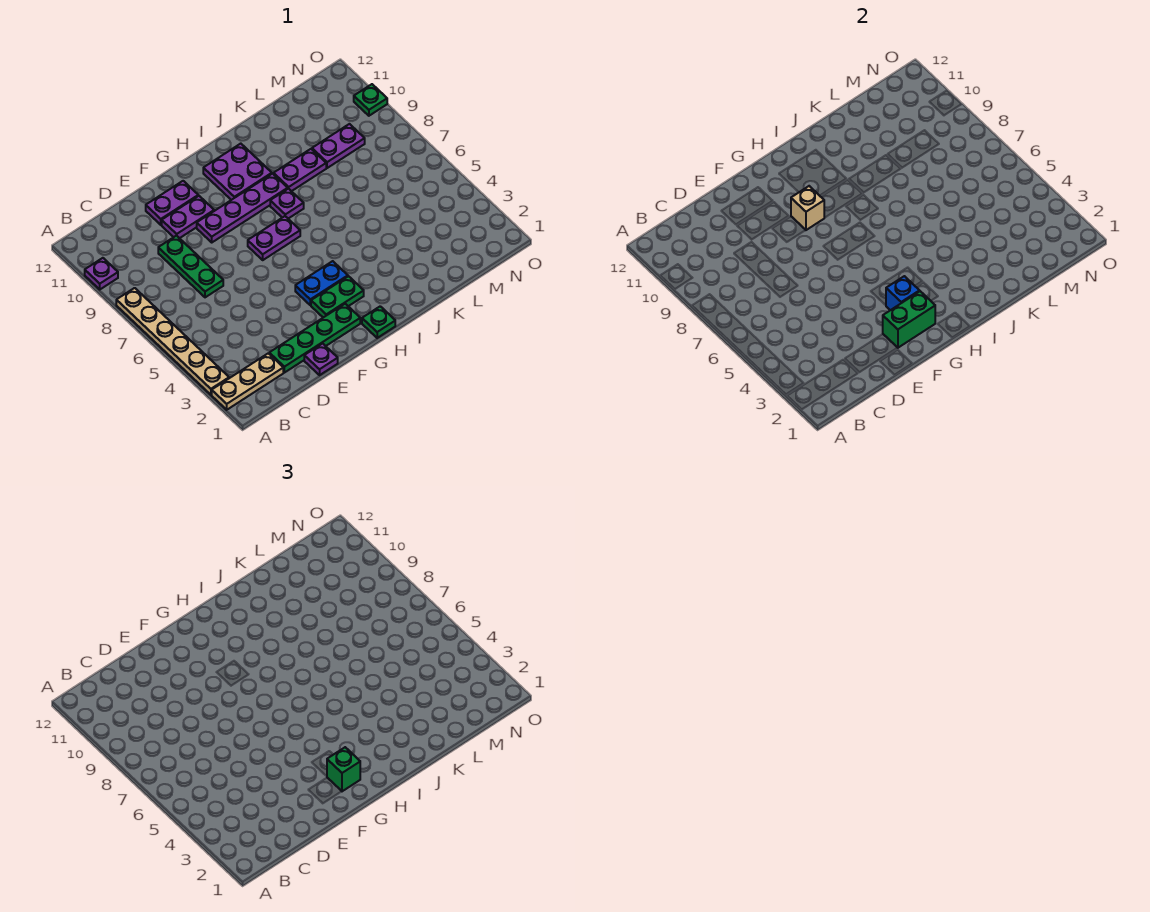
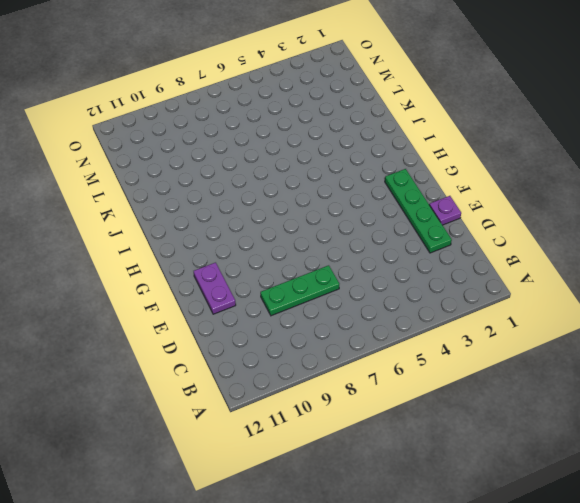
none -> tan 1x3 plate [212,353,283,410]
none -> tan 1x6 plate [116,288,229,395]
none -> purple 1x1 plate [85,258,118,289]

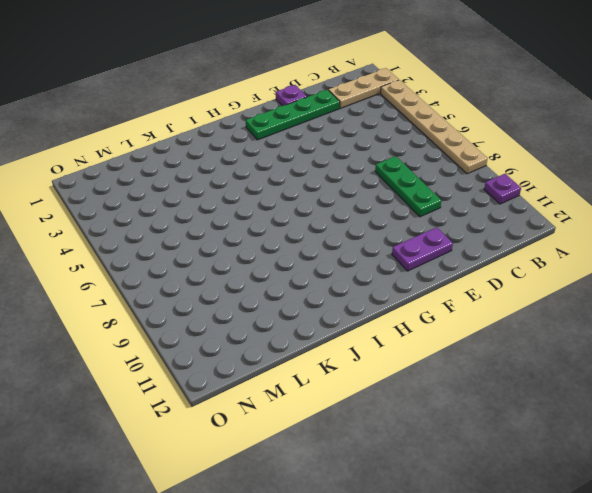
none -> purple 1x2 plate [162,196,214,238]
none -> purple 1x4 plate [197,174,288,242]
none -> green 1x2 plate [311,276,364,318]

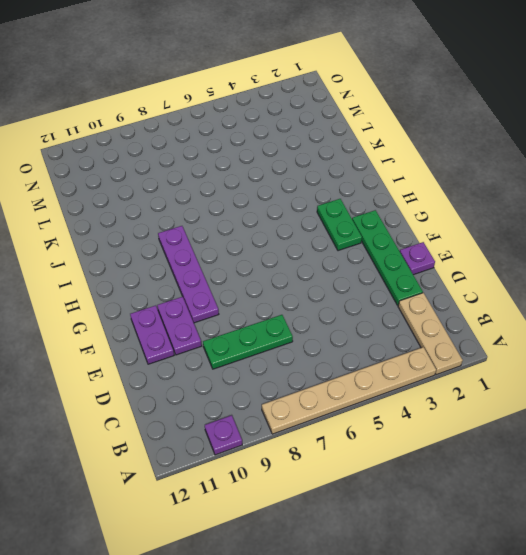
none -> blue 1x2 plate [295,261,348,305]
none -> purple 1x2 plate [248,216,300,260]
none -> green 1x1 plate [362,306,395,338]

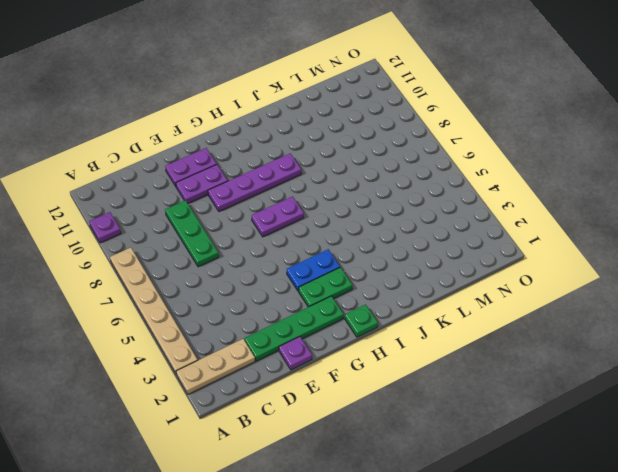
none -> purple 2x2 plate [203,144,272,200]
none -> purple 1x1 plate [270,188,304,219]
none -> purple 1x2 plate [274,149,326,191]

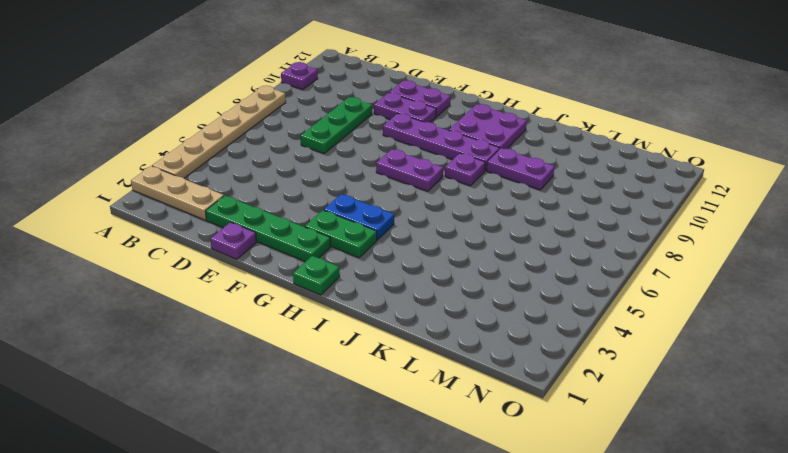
none -> purple 1x2 plate [312,124,365,168]
none -> green 1x1 plate [354,84,387,116]
none -> green 1x2 brick [883,291,935,348]

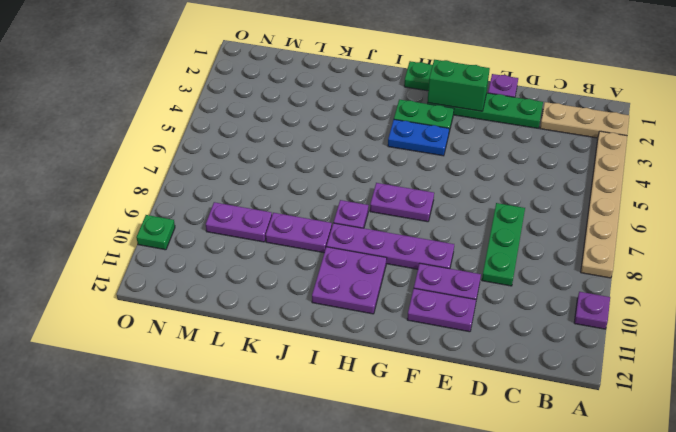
none -> blue 1x1 brick [886,276,920,310]
none -> tan 1x1 brick [791,186,824,230]
none -> green 1x1 brick [327,747,360,791]

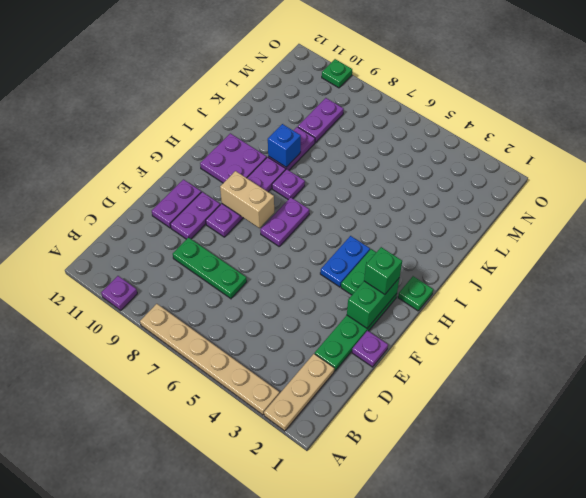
tan 1x2 brick [220,171,274,228] -> tan 1x1 brick [791,186,824,230]
blue 1x1 brick [268,124,301,167] -> blue 1x1 brick moved to [886,276,920,310]

